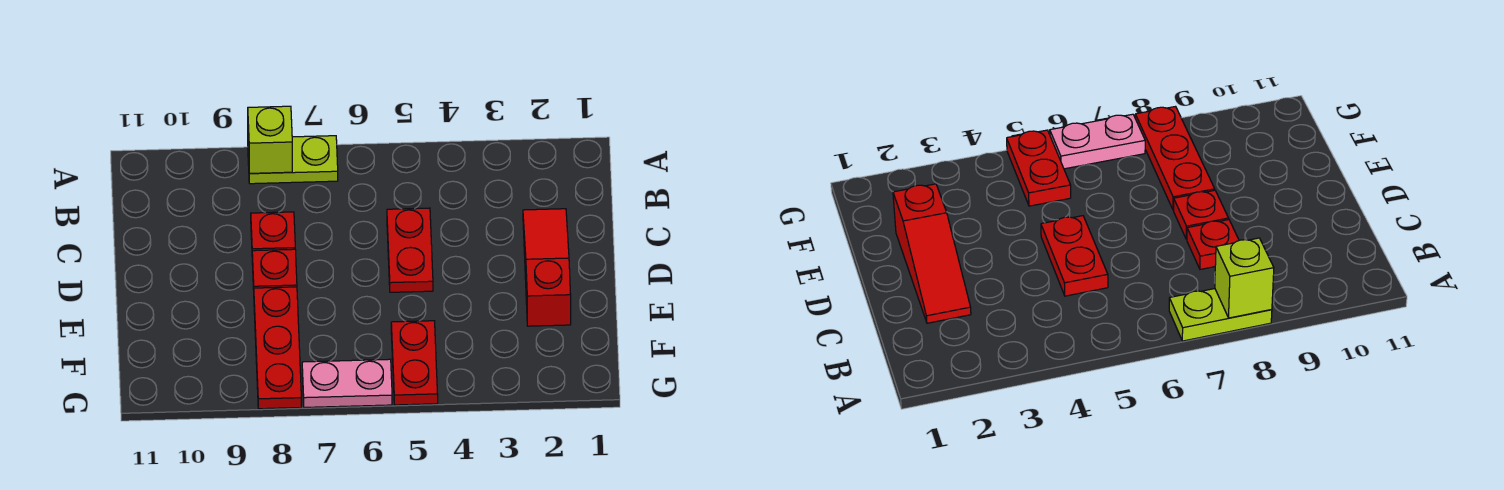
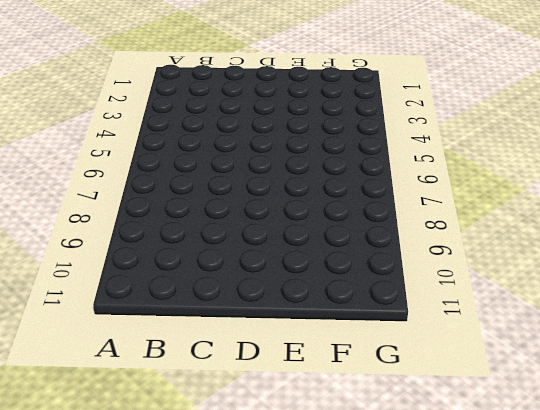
none -> lime 1x2 plate [248,136,338,184]
none -> red 1x3 slope [523,209,571,326]

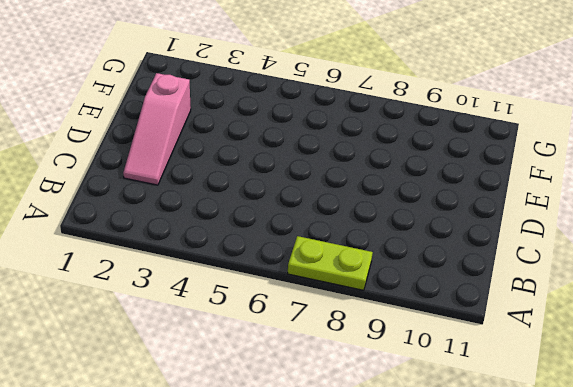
pink 1x3 slope [123,73,191,185] -> red 1x3 slope [523,209,571,326]
none -> red 1x2 plate [387,208,433,292]
none -> red 1x1 plate [251,212,295,251]

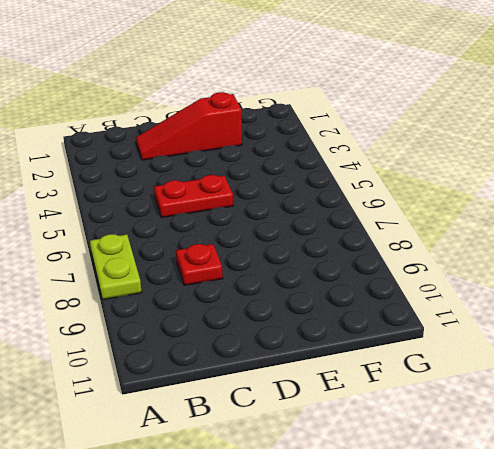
none -> red 1x1 plate [252,249,297,290]
none -> red 1x3 plate [254,287,301,409]

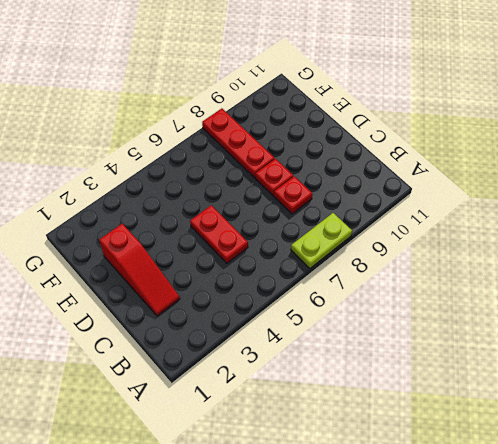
none -> red 1x2 plate [391,321,438,405]
none -> pink 1x2 plate [302,359,392,407]

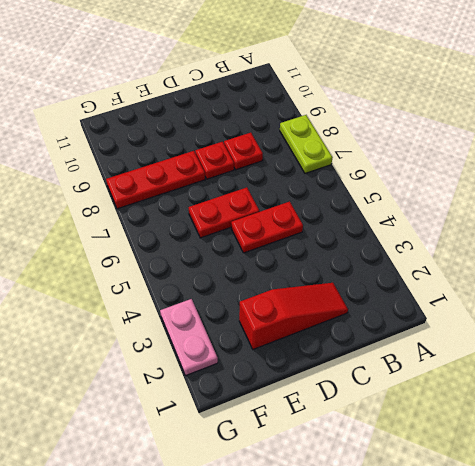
red 1x2 plate [189,187,259,238] -> red 1x2 plate moved to [391,321,438,405]
pink 1x2 plate [160,299,218,376] -> pink 1x2 plate moved to [302,359,392,407]
none -> lime 1x1 brick [248,106,292,173]

